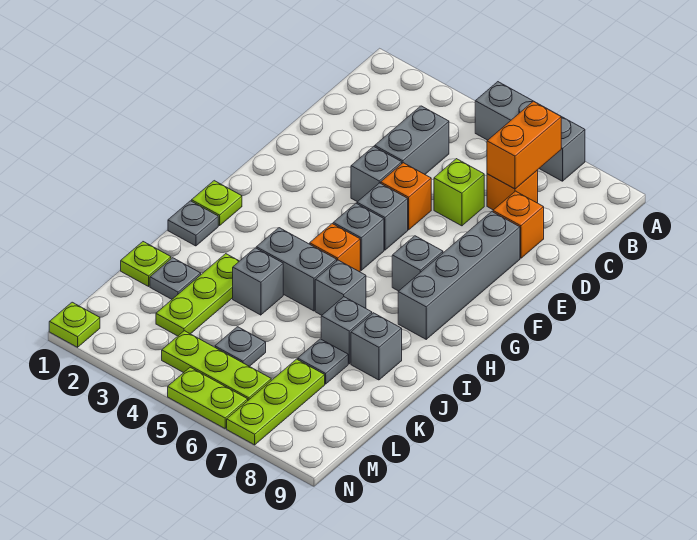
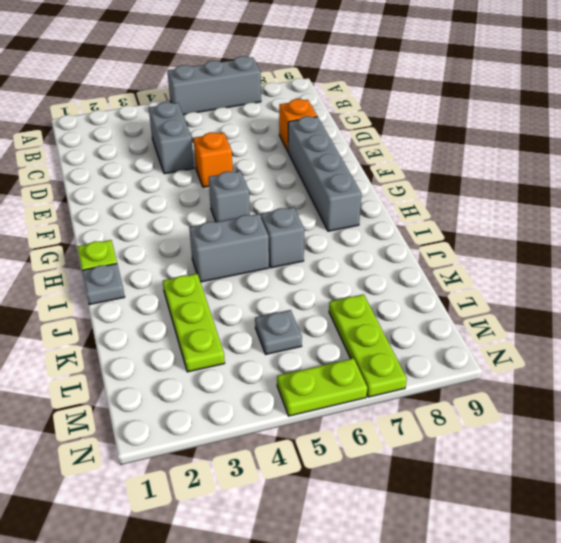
none -> orange 1x1 brick [487,170,538,210]
none -> lime 1x1 brick [434,159,484,226]
none -> grey 1x1 brick [351,146,402,202]

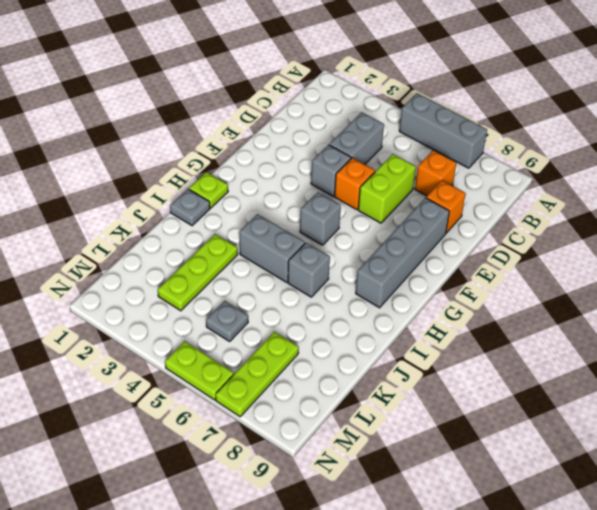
lime 1x2 brick [358,154,416,223] -> lime 1x1 brick [434,159,484,226]
none -> grey 1x1 brick [357,183,408,250]
none -> grey 1x1 brick [392,236,443,291]
none -> orange 1x1 brick [310,224,360,272]

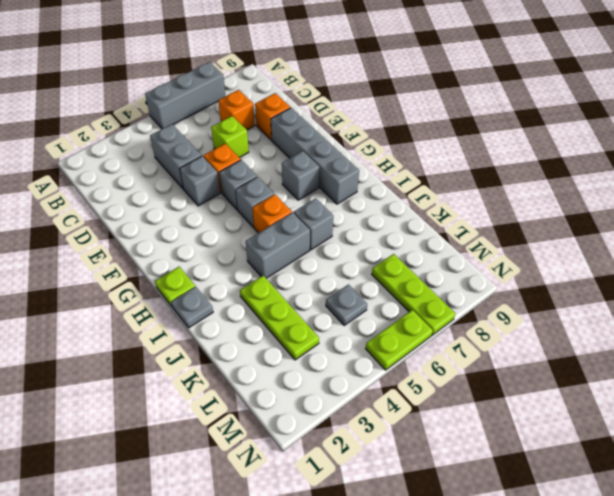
none -> grey 1x1 brick [233,248,283,315]
none -> grey 1x1 brick [321,297,372,364]
none -> grey 1x1 brick [351,313,402,380]

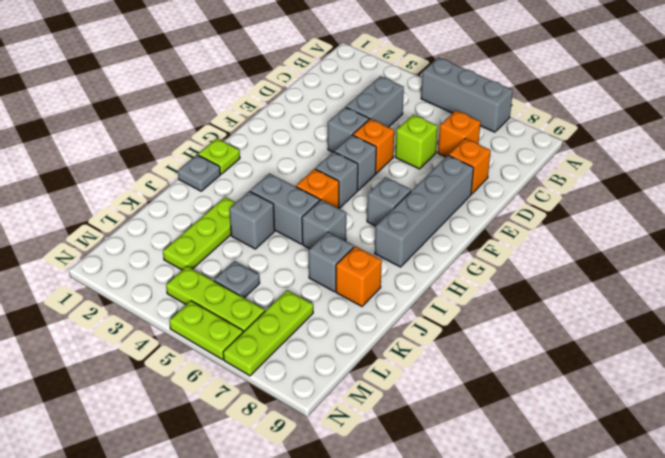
orange 1x1 brick [336,246,382,306] -> grey 1x1 brick [351,313,402,380]
none -> lime 1x1 plate [121,242,171,286]
none -> grey 1x1 plate [150,258,201,299]
none -> grey 1x1 plate [298,339,348,384]

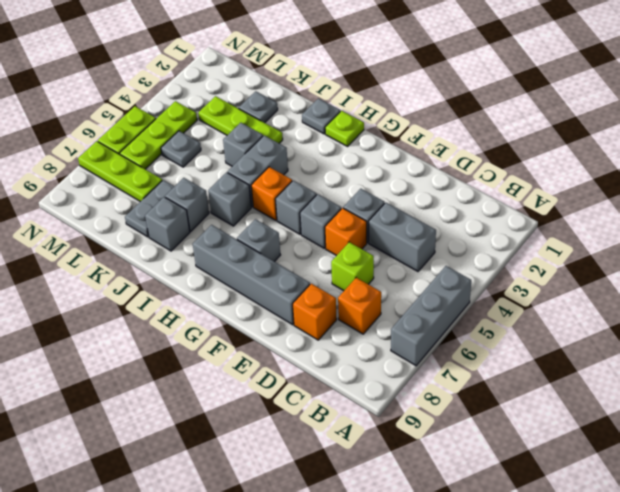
grey 1x2 plate [125,180,175,237] -> grey 1x1 plate [298,339,348,384]
none -> lime 1x1 plate [121,242,171,286]
none -> lime 1x1 plate [49,302,100,347]
none -> orange 1x2 brick [487,101,561,189]

